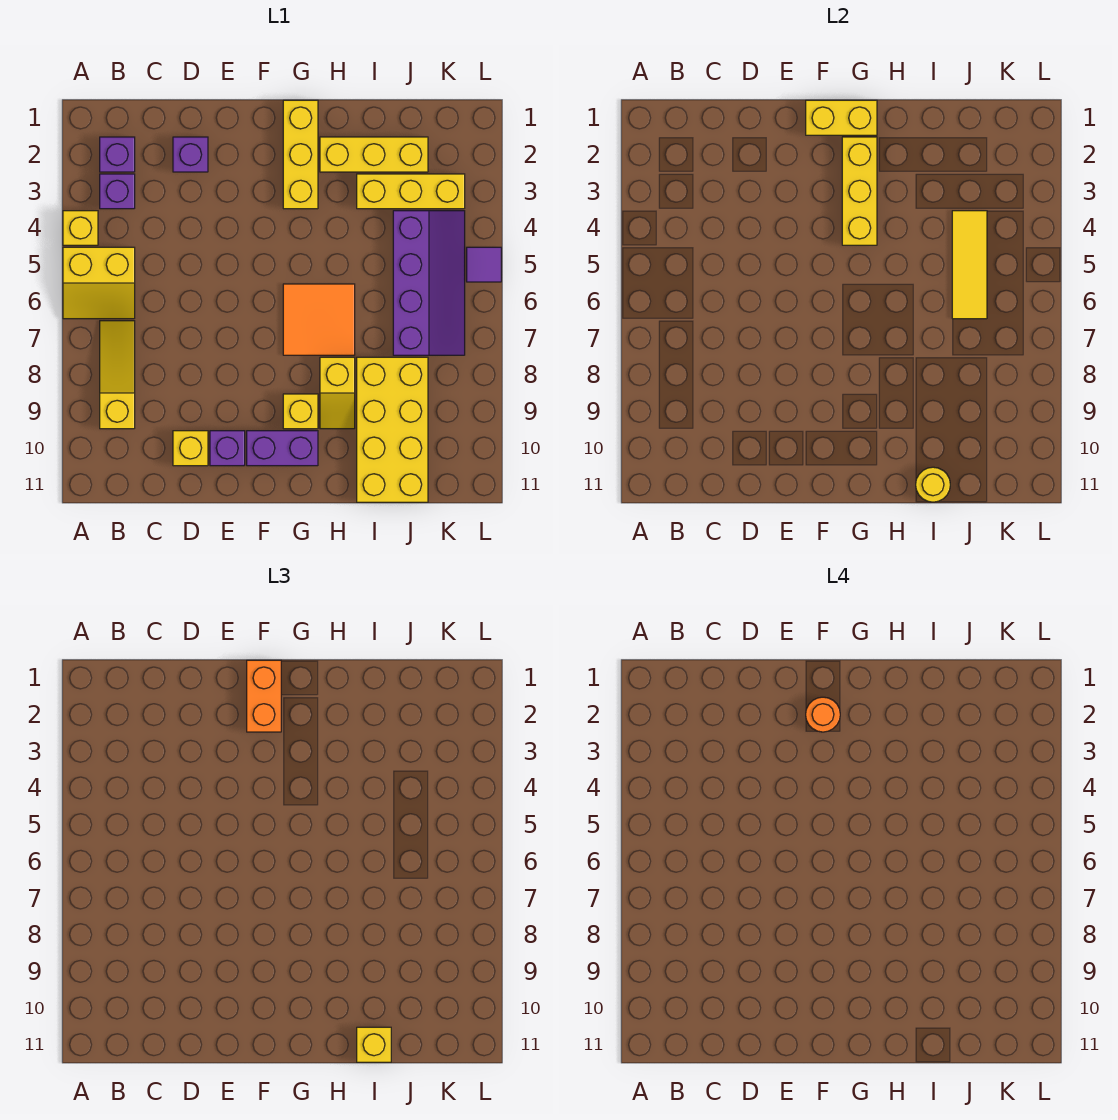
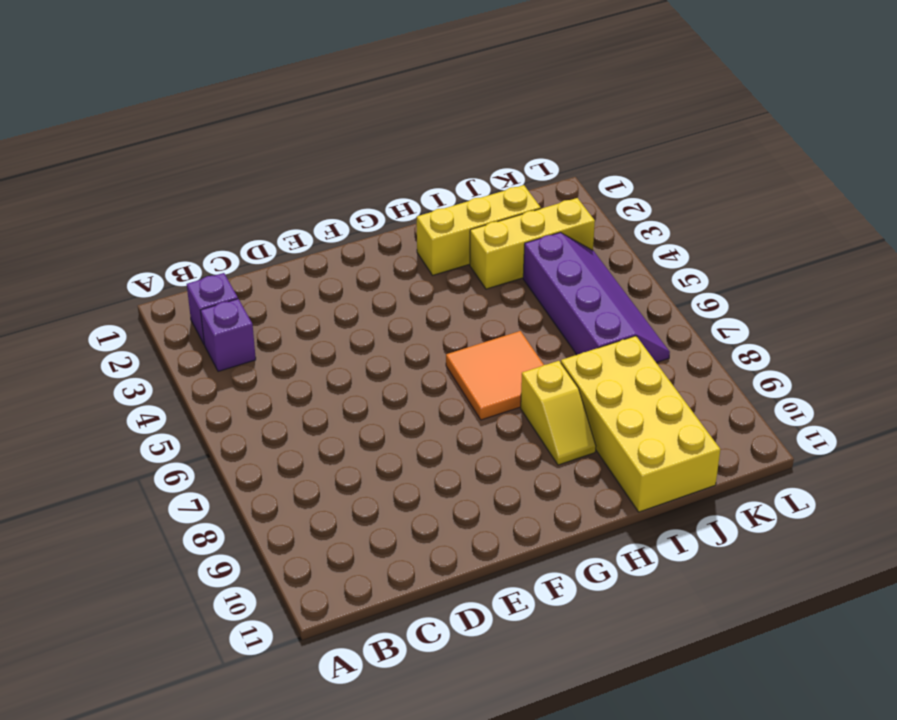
none -> yellow 1x1 brick [63,211,98,245]
none -> yellow 2x2 slope [63,247,135,319]
none -> yellow 1x3 slope [100,321,135,429]

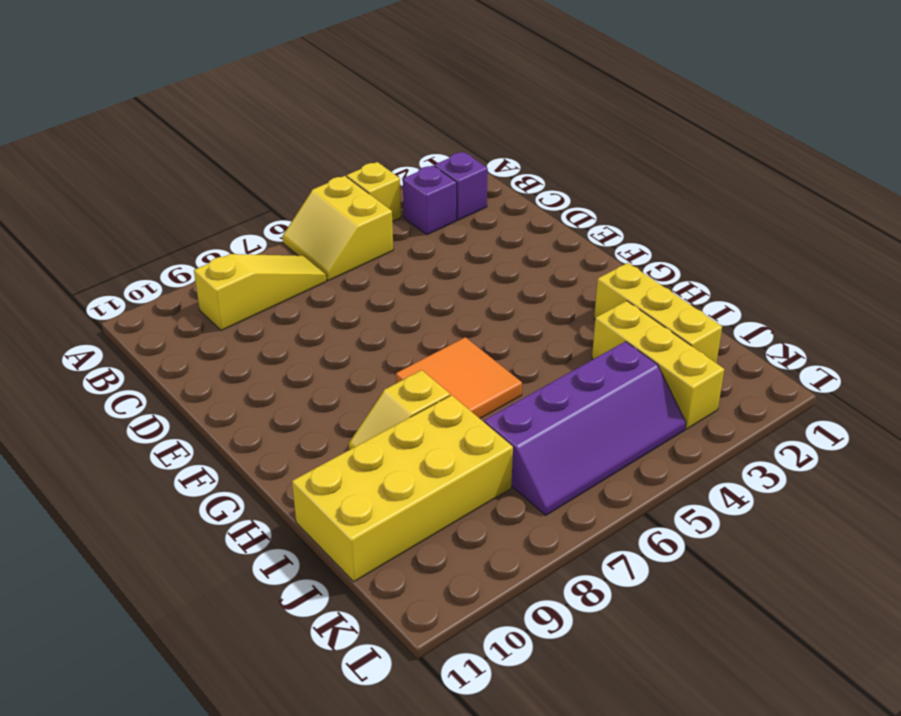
none -> purple 1x1 brick [173,137,208,172]
none -> yellow 1x1 brick [173,431,208,466]
none -> purple 1x1 brick [210,431,245,466]

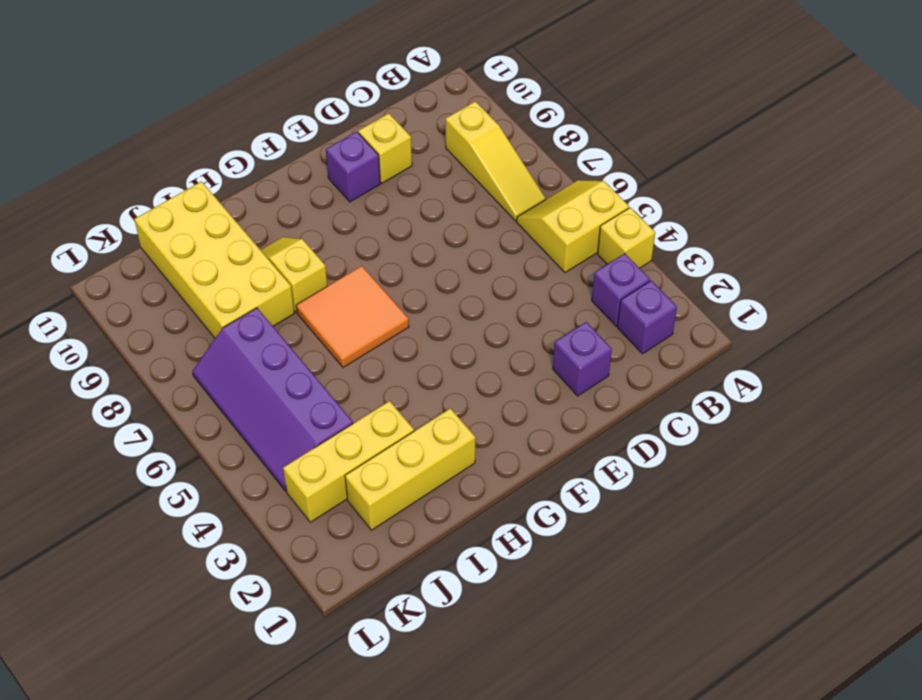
none -> purple 1x2 brick [247,431,318,466]
none -> yellow 1x3 brick [283,100,318,209]
none -> yellow 1x1 brick [283,394,318,429]

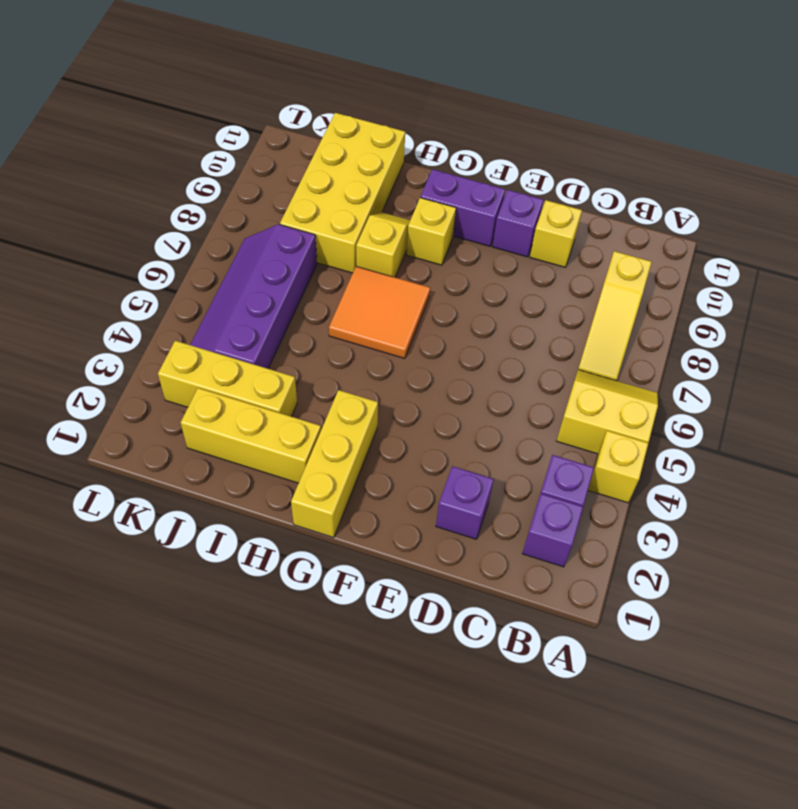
none -> purple 1x1 tile [467,247,501,282]
none -> yellow 1x2 brick [806,100,877,135]
none -> yellow 1x3 brick [842,137,877,245]

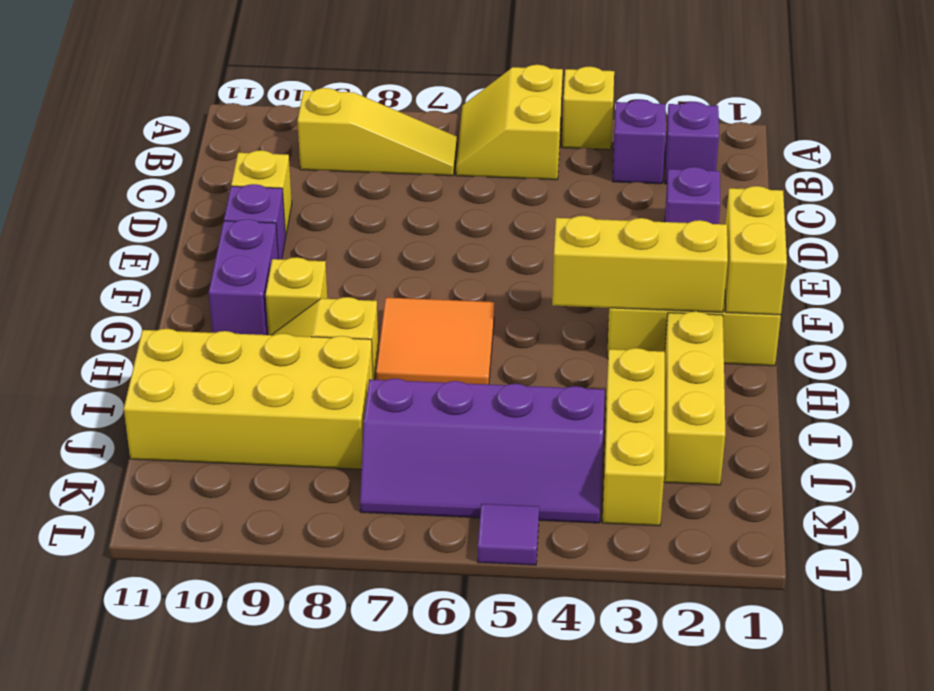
none -> yellow 1x1 round brick [916,467,950,502]
none -> yellow 1x3 tile [952,211,987,319]
none -> orange 1x2 brick [247,660,281,732]

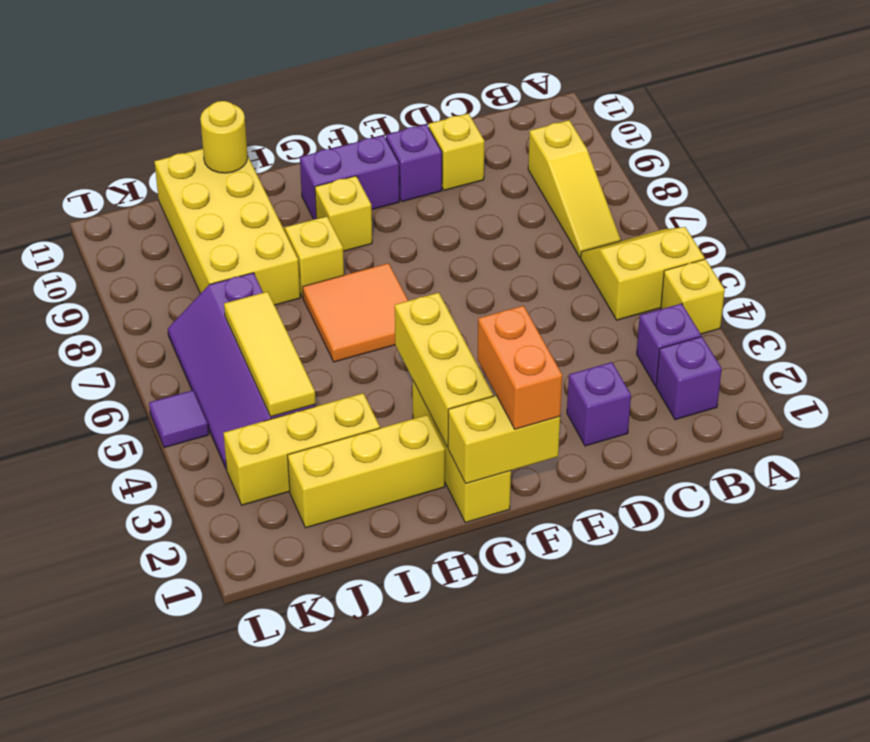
none -> yellow 1x1 brick [357,1027,391,1062]
none -> orange 1x1 round brick [806,697,840,732]

